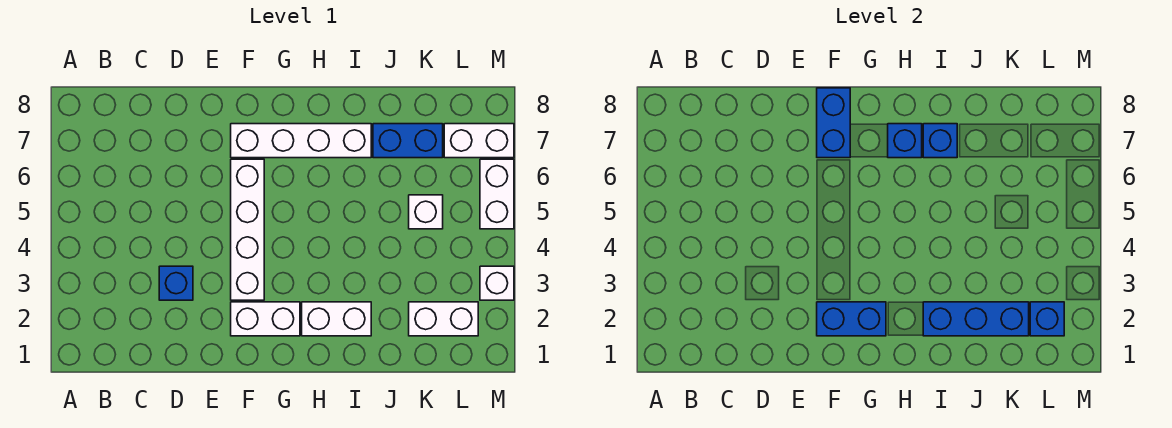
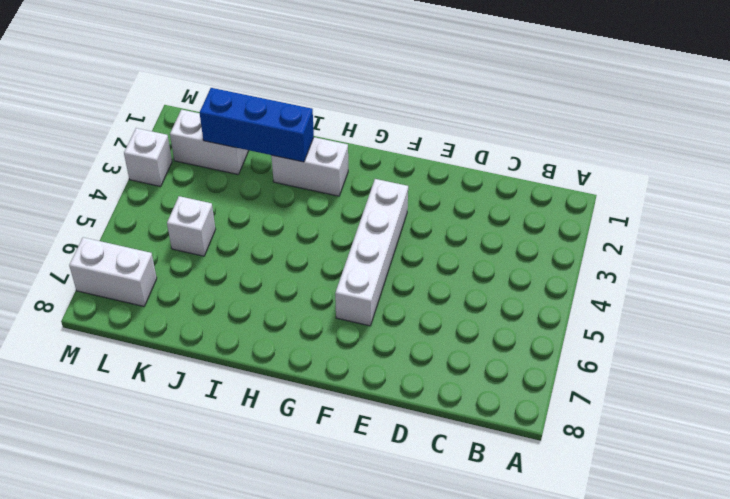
none -> blue 1x1 brick [159,266,193,300]
none -> white 1x2 brick [231,302,300,336]
none -> white 1x4 brick [231,124,371,158]

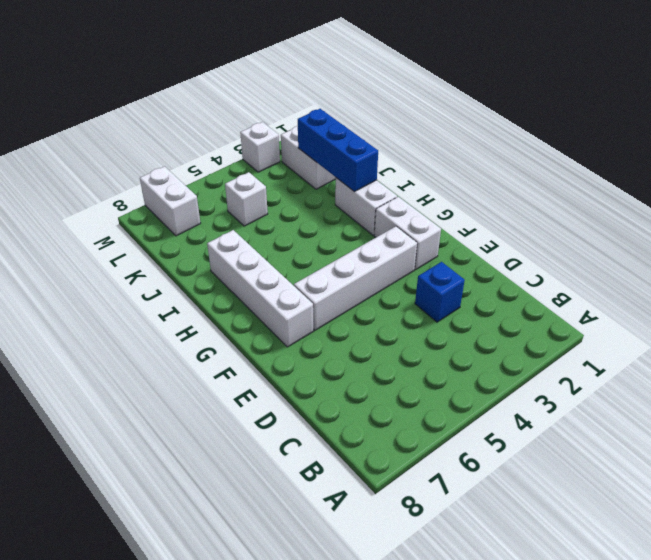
none -> blue 1x2 brick [373,124,443,158]
none -> white 1x2 brick [480,159,514,229]
none -> blue 1x2 brick [817,302,886,336]

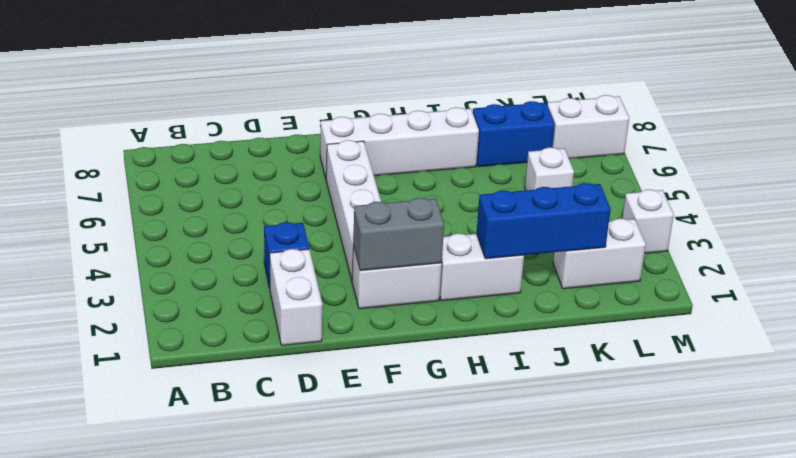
white 1x2 brick [270,249,322,346] -> white 1x2 brick moved to [480,159,514,229]
grey 1x2 brick [353,198,444,271] -> blue 1x2 brick [817,302,886,336]
none -> blue 1x2 brick [817,88,850,158]
none -> blue 1x1 brick [888,124,922,158]
none -> blue 1x1 brick [923,124,957,158]

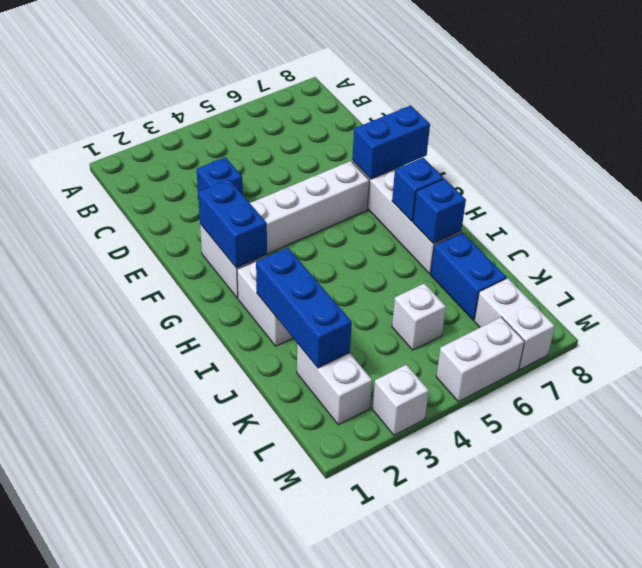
none -> blue 1x1 brick [1030,302,1064,336]

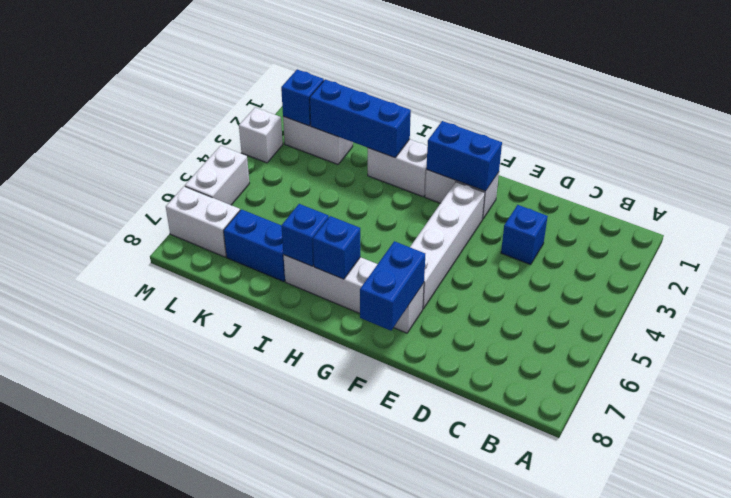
none -> white 1x1 brick [409,195,443,229]

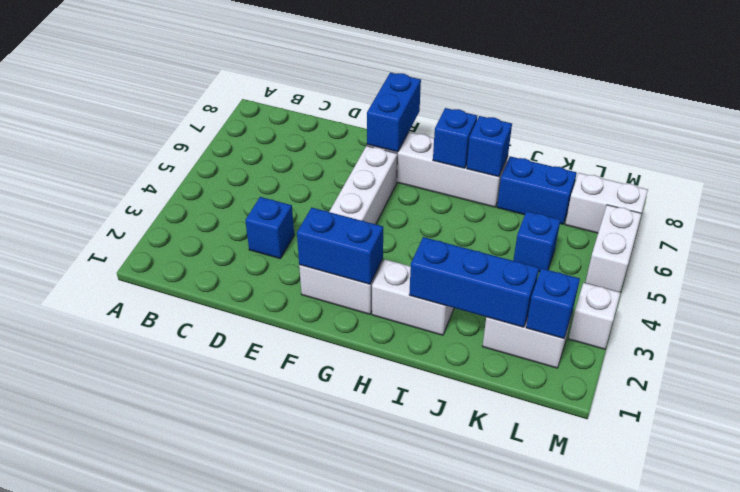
blue 1x1 brick [513,211,560,272] -> white 1x1 brick [409,195,443,229]

